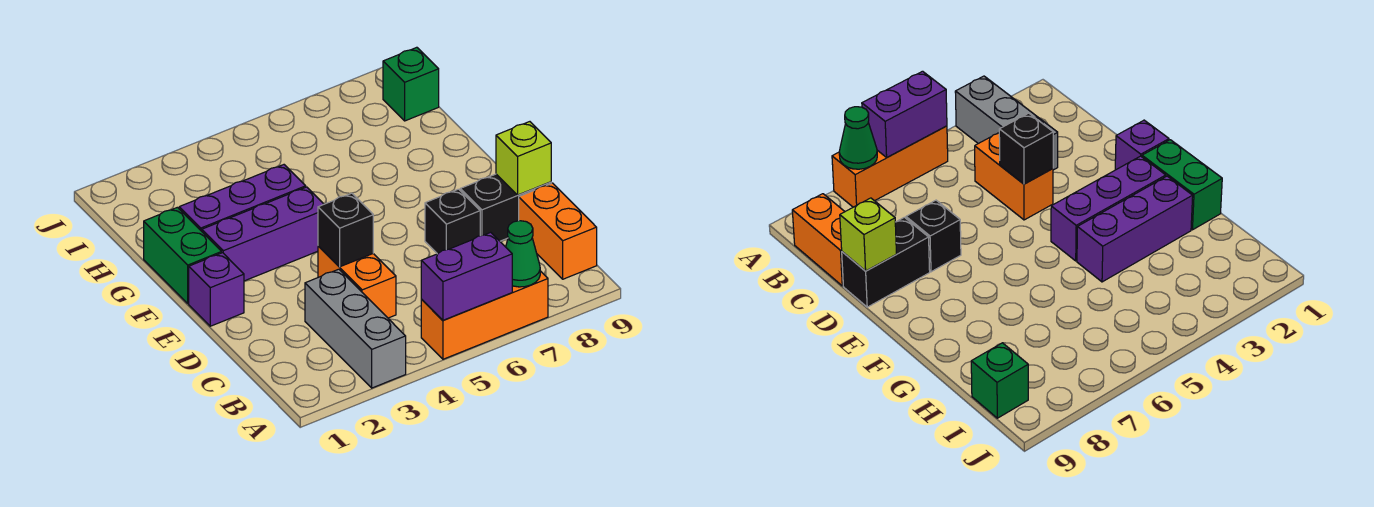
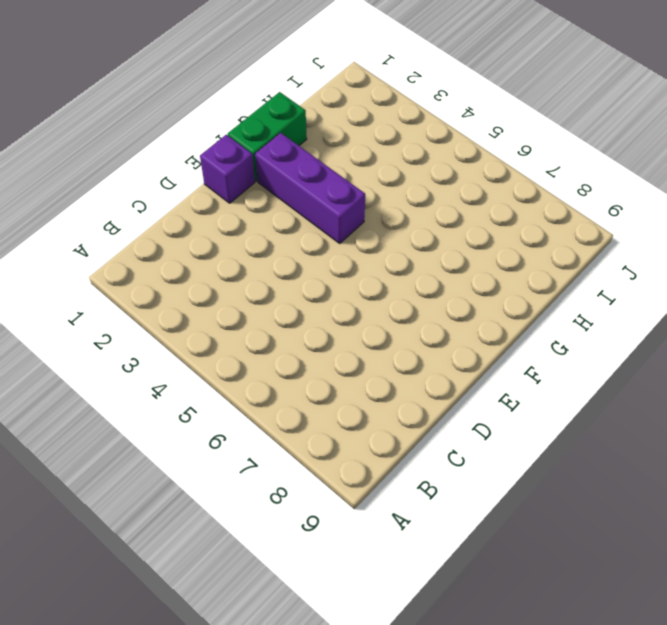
none -> grey 1x3 brick [305,269,406,388]
none -> orange 1x3 brick [421,271,548,359]
none -> orange 1x2 brick [519,183,597,279]

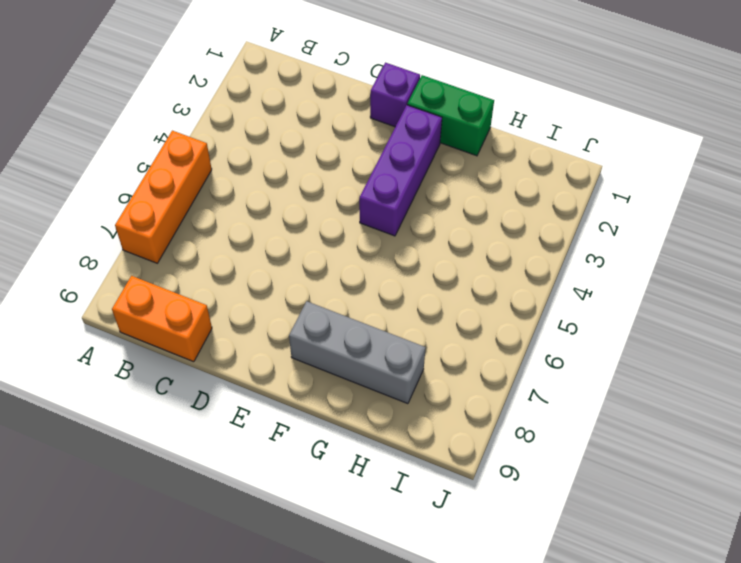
grey 1x3 brick [289,301,426,404] -> grey 1x3 brick moved to [305,269,406,388]
none -> orange 1x2 brick [318,246,396,318]
none -> black 1x1 brick [425,189,480,254]
none -> black 1x2 brick [460,174,551,241]

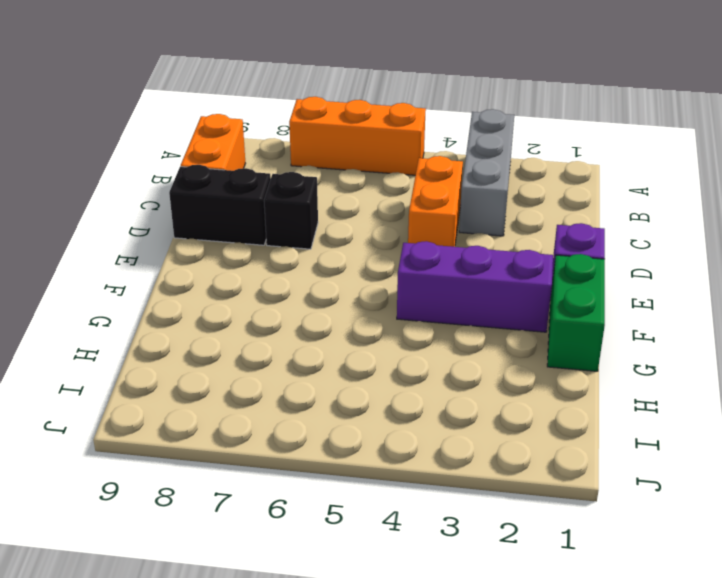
none -> purple 1x3 brick [179,165,306,231]
none -> green 1x1 brick [383,47,439,121]
none -> purple 1x2 brick [421,232,512,320]

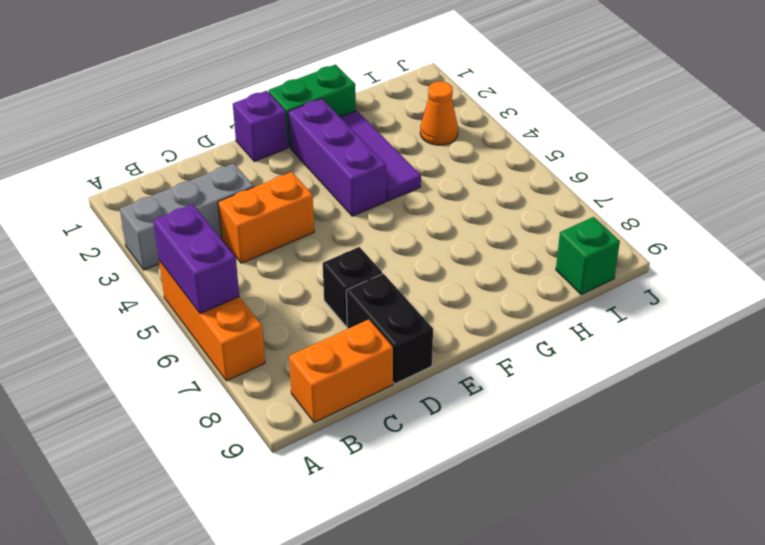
purple 1x3 tile [340,110,421,201] -> purple 1x3 brick [179,165,306,231]
orange 1x1 cone [420,82,458,145] -> none
none -> green 1x1 cone [506,221,540,287]
none -> black 1x1 brick [318,193,373,267]
none -> lime 1x1 brick [496,122,551,195]

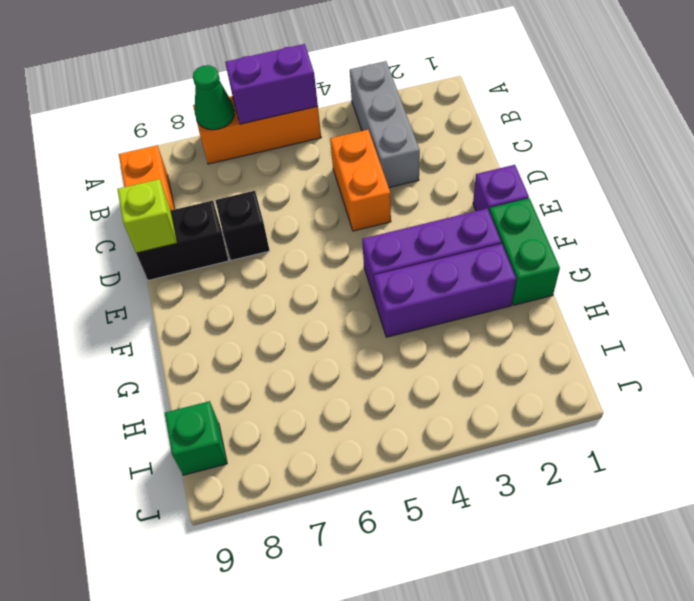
none -> black 1x1 brick [318,193,373,267]

